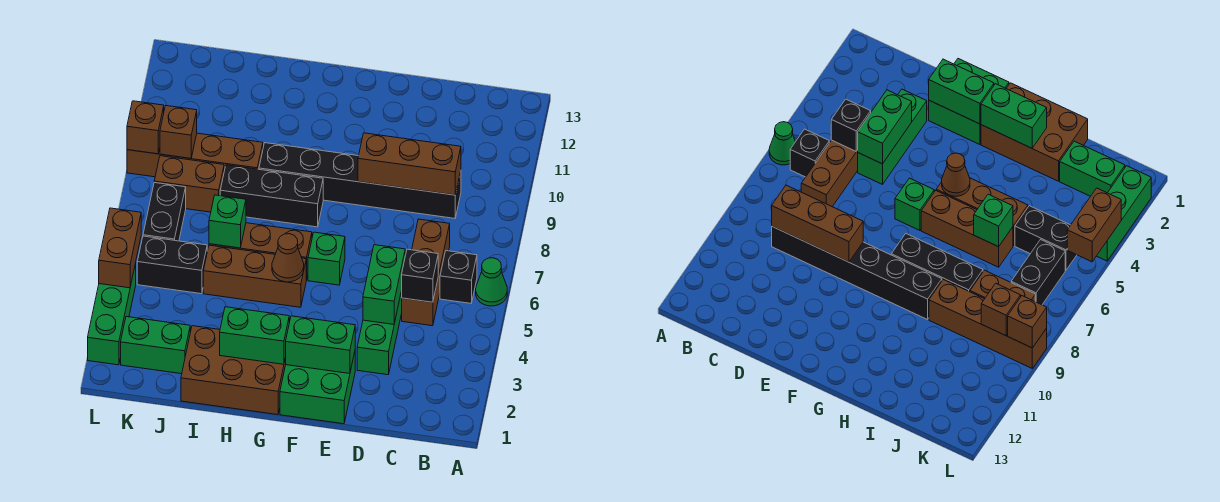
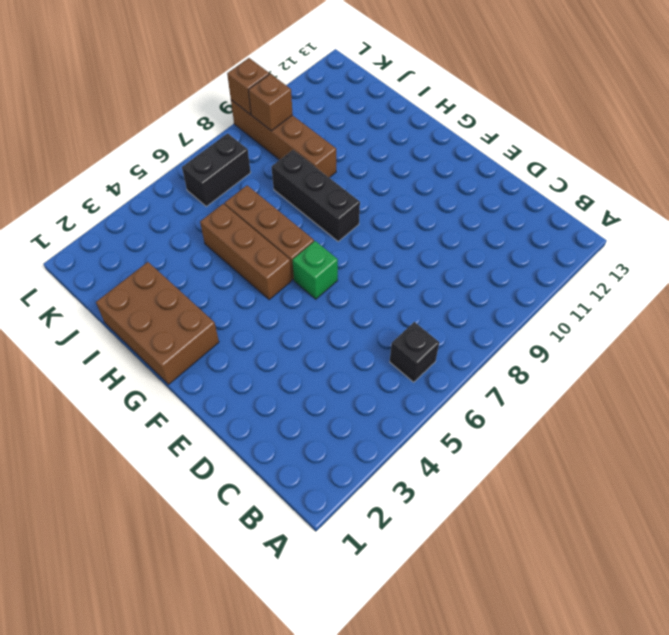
none -> green 1x1 cone [476,258,507,306]
none -> brown 1x3 brick [402,219,450,326]
none -> black 1x6 brick [259,143,461,218]

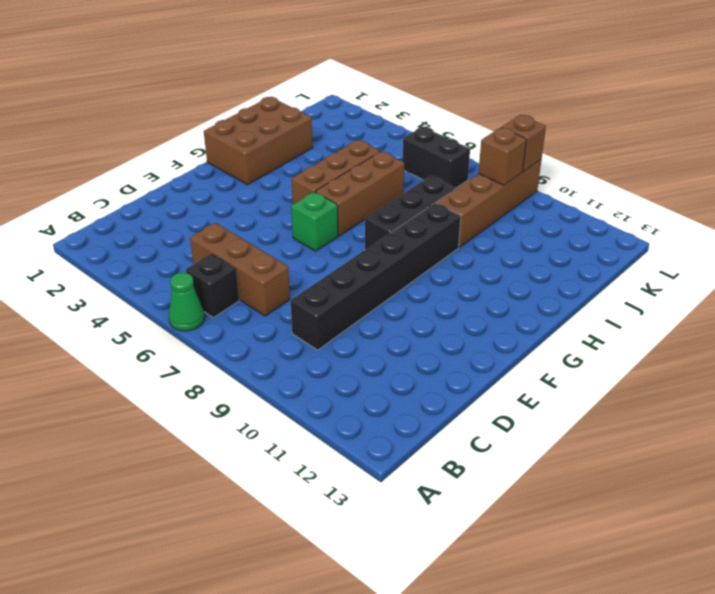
none -> green 1x3 brick [357,291,402,375]
none -> green 2x2 brick [280,352,355,424]
none -> green 1x2 brick [121,317,190,374]

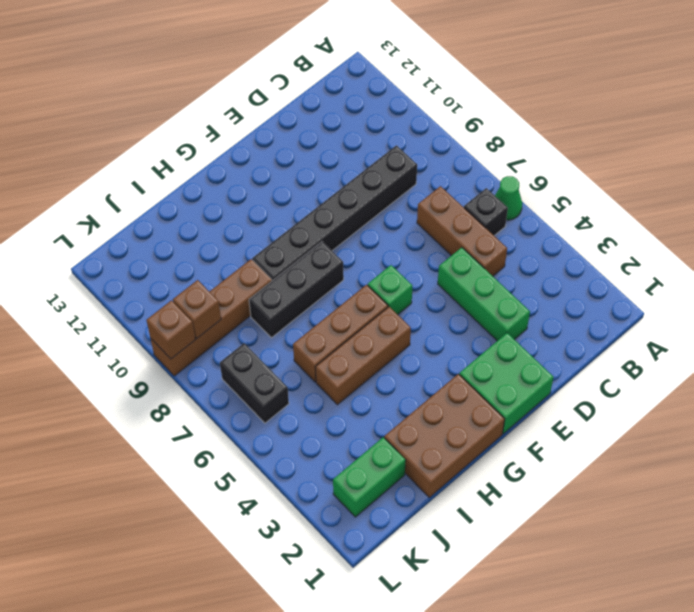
none -> black 1x2 brick [137,236,207,294]
none -> brown 1x2 brick [154,156,224,212]
none -> green 1x3 brick [88,263,136,365]

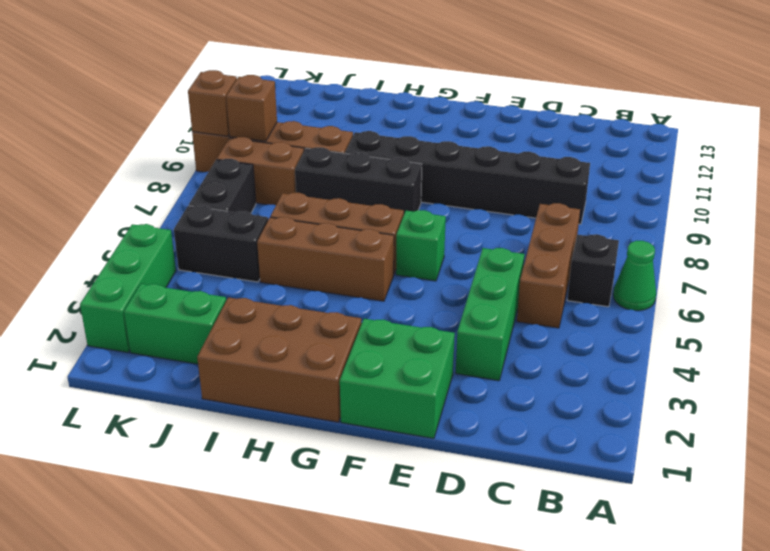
none -> black 1x1 brick [402,249,438,302]
none -> brown 1x3 brick [358,133,461,195]
none -> green 1x2 brick [363,245,405,324]

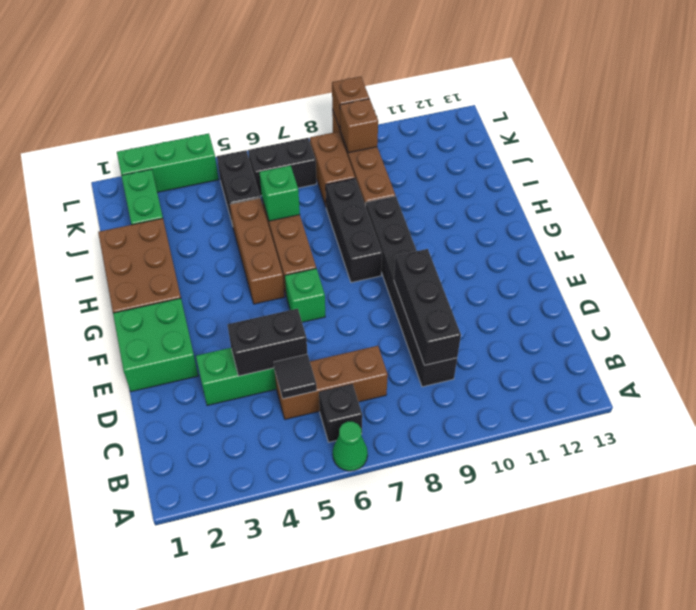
black 1x1 tile [274,354,317,399] -> black 1x1 brick [402,249,438,302]
black 1x3 brick [394,249,461,365] -> brown 1x3 brick [358,133,461,195]
black 1x2 brick [227,309,307,376] -> green 1x2 brick [363,245,405,324]
none -> green 1x2 brick [286,316,355,374]
none -> green 1x2 brick [220,307,289,364]
none -> brown 1x1 cone [272,234,304,282]

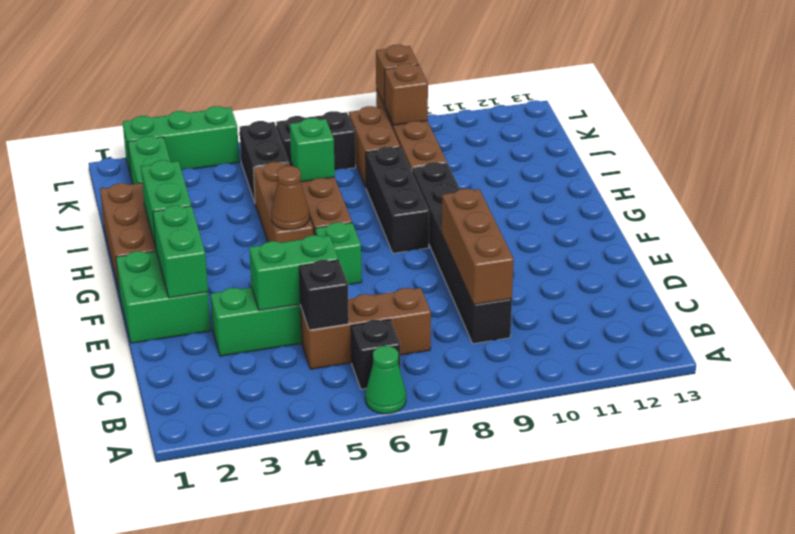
none -> brown 1x2 brick [99,208,141,288]

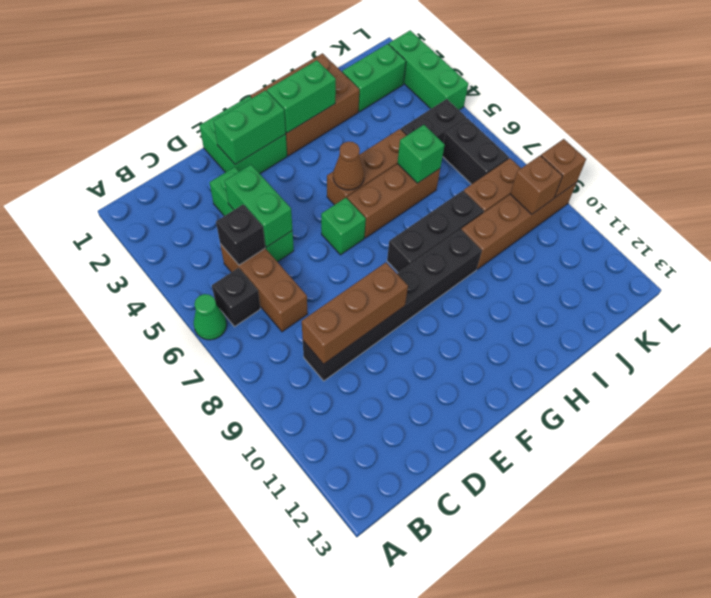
none -> brown 1x2 brick [99,208,141,288]

